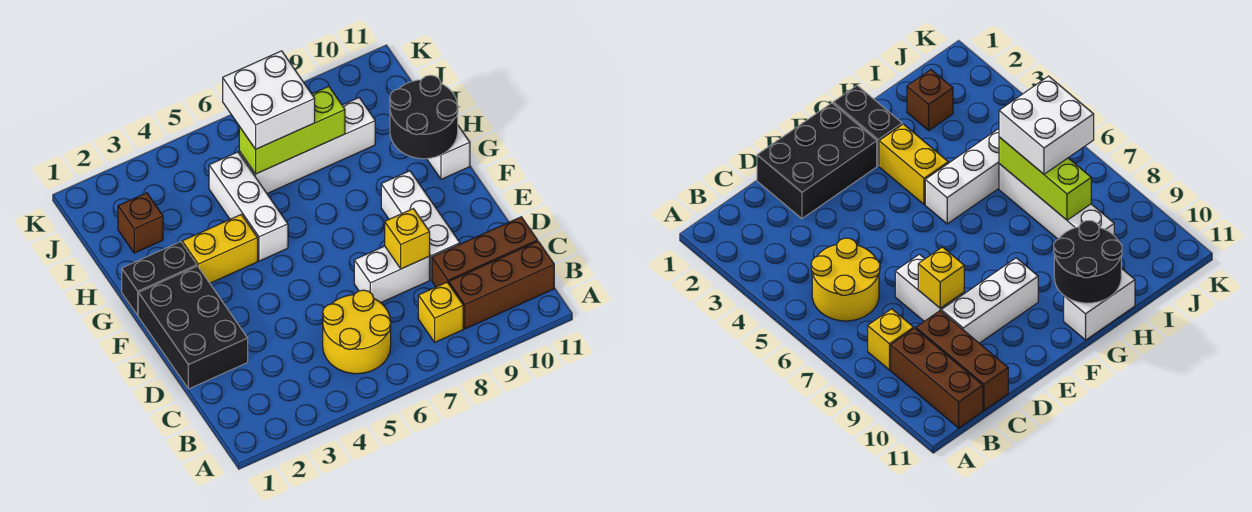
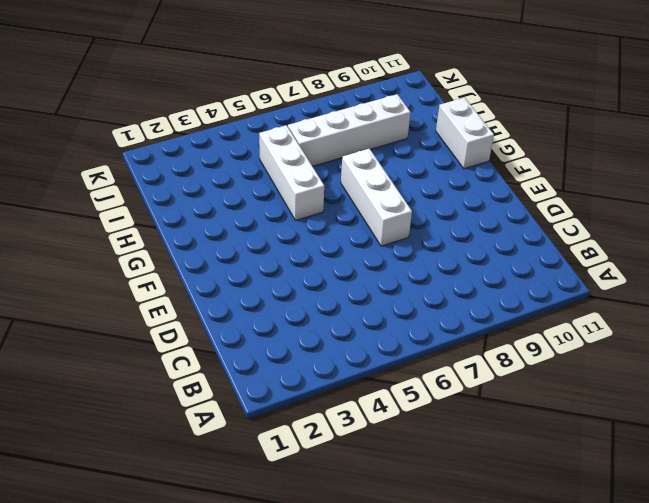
white 1x3 brick [341,149,412,246] -> white 1x3 brick moved to [381,171,460,280]
none -> yellow 2x2 round brick [323,290,391,374]
none -> yellow 1x1 brick [418,282,463,342]
none -> brown 1x3 brick [449,242,554,329]

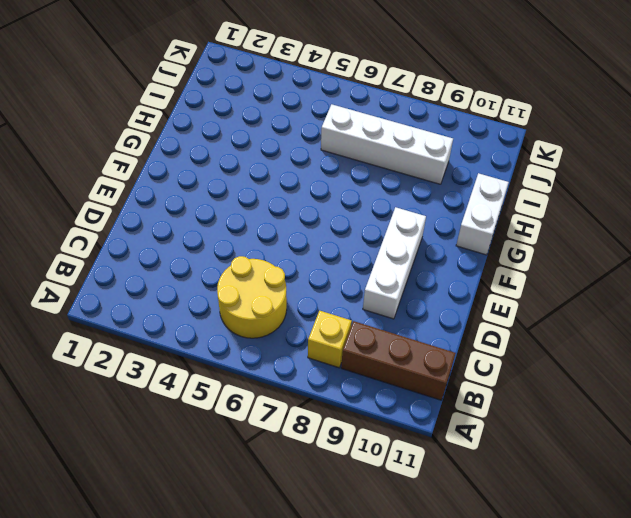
none -> brown 1x3 brick [432,217,538,287]
none -> black 2x3 brick [138,266,248,389]
none -> white 1x2 brick [354,246,430,303]

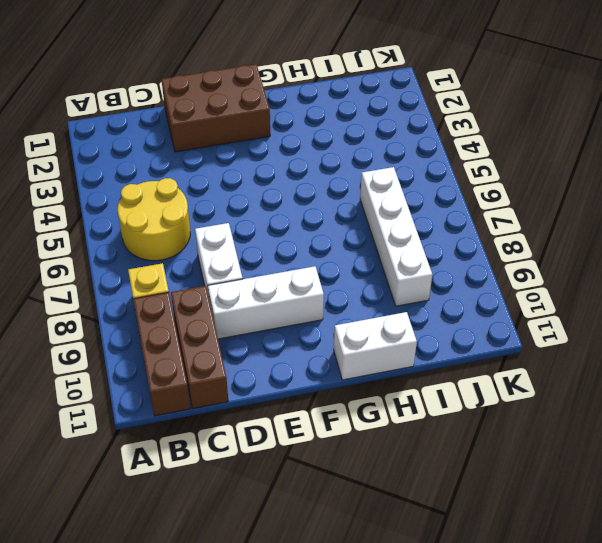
brown 2x3 brick [161,64,270,152] -> black 2x3 brick [138,266,248,389]
none -> black 1x2 brick [122,242,197,315]
none -> yellow 1x2 brick [182,214,258,283]
none -> white 1x3 brick [209,152,288,261]

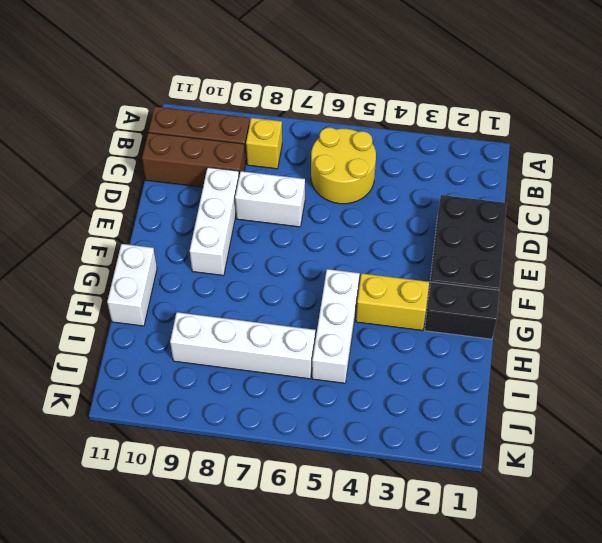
none -> brown 1x1 brick [118,193,163,253]
none -> yellow 1x1 brick [385,209,430,269]
none -> black 2x2 round brick [390,75,458,159]

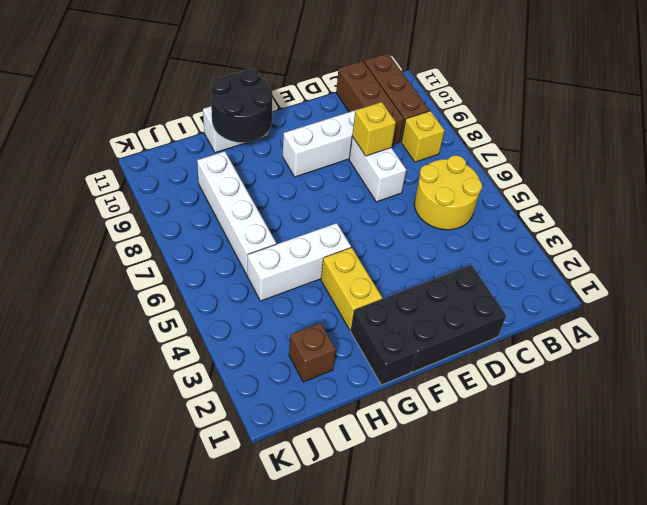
none -> lime 1x3 brick [239,86,345,174]
none -> white 2x2 brick [223,51,315,149]

